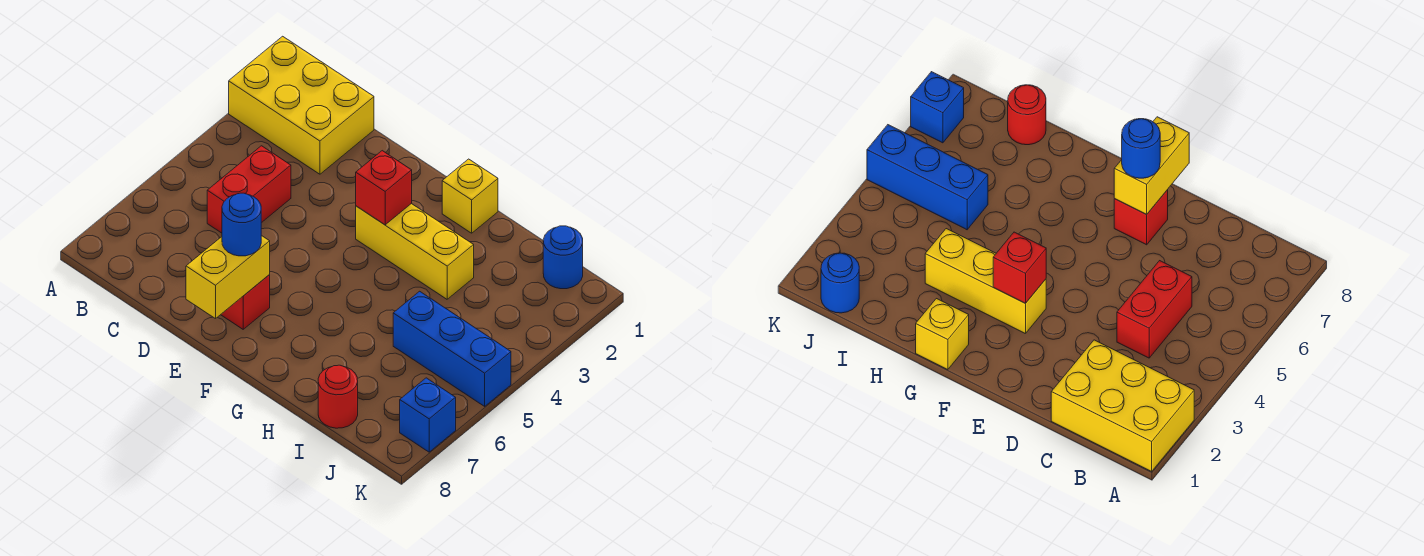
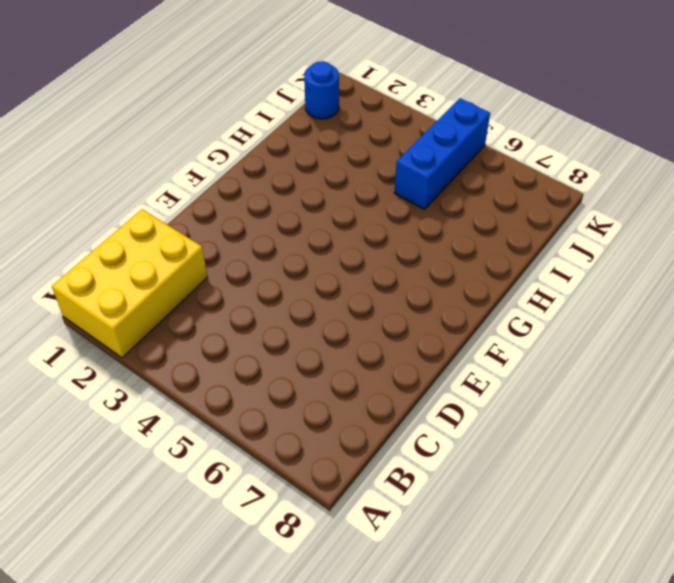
none -> red 1x2 brick [207,146,291,233]
none -> red 1x1 brick [221,275,270,329]
none -> yellow 1x3 brick [356,204,474,299]

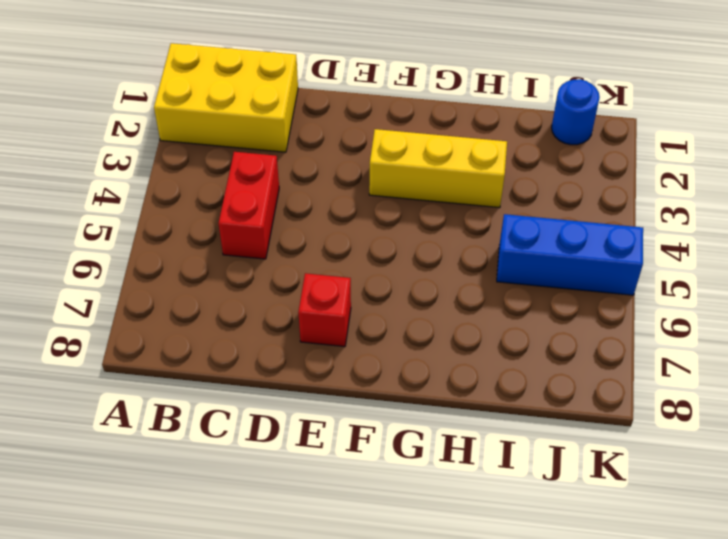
none -> yellow 1x1 brick [442,159,498,233]
none -> red 1x1 round brick [318,365,358,428]
none -> blue 1x1 brick [400,378,456,452]

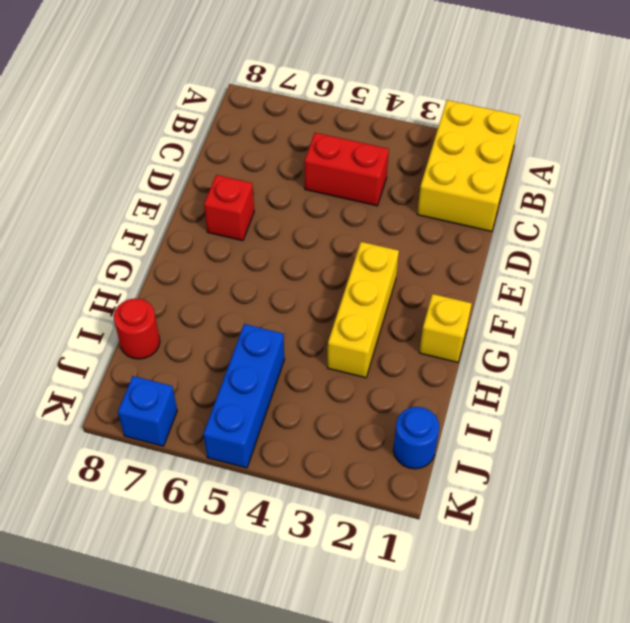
none -> yellow 1x2 brick [186,235,270,319]
none -> red 1x1 brick [356,151,412,225]
none -> blue 1x1 round brick [222,193,261,256]

